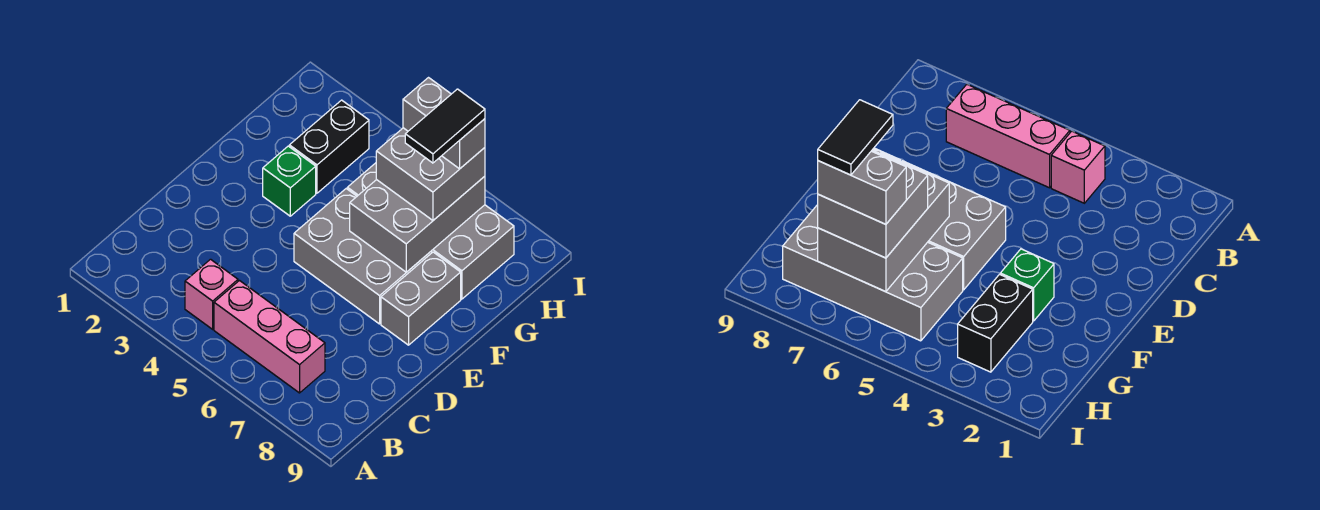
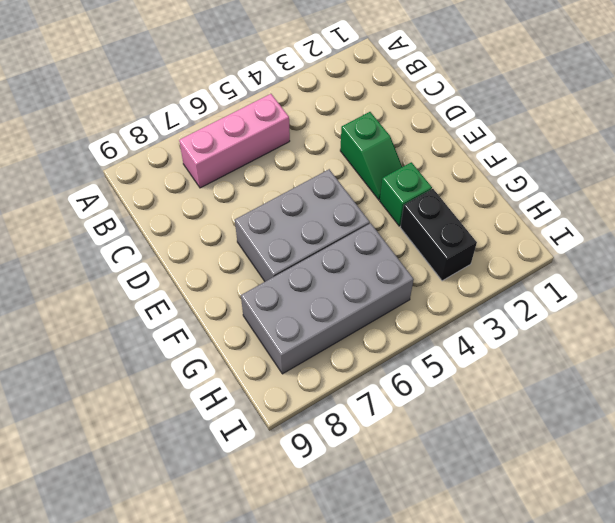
green 1x2 slope [340,112,402,200] -> none
none -> pink 1x1 brick [185,259,238,329]
none -> grey 1x2 brick [381,252,461,345]

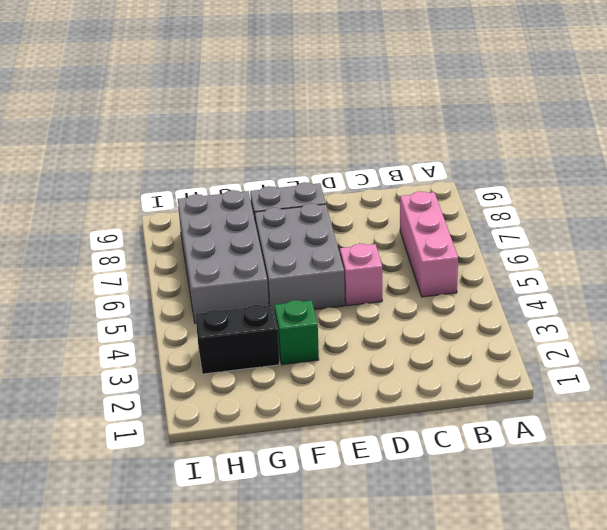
pink 1x1 brick [340,244,382,306] -> pink 1x1 brick moved to [185,259,238,329]
none -> grey 2x3 brick [350,176,485,272]
none -> grey 2x2 brick [376,128,485,220]

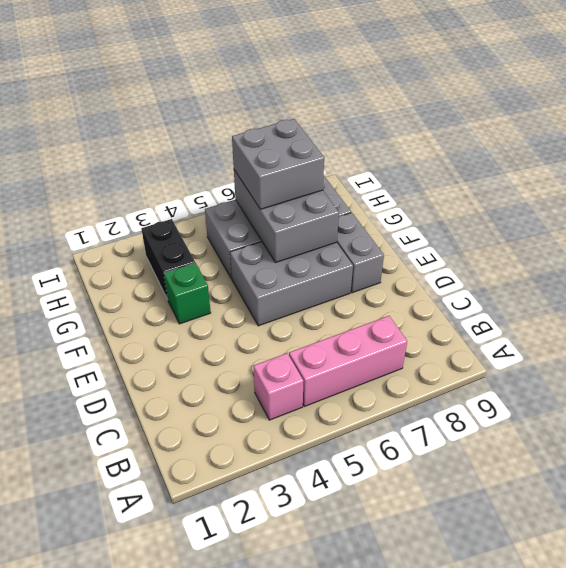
none -> grey 1x2 brick [403,78,485,169]
none -> black 1x2 tile [405,89,485,163]

